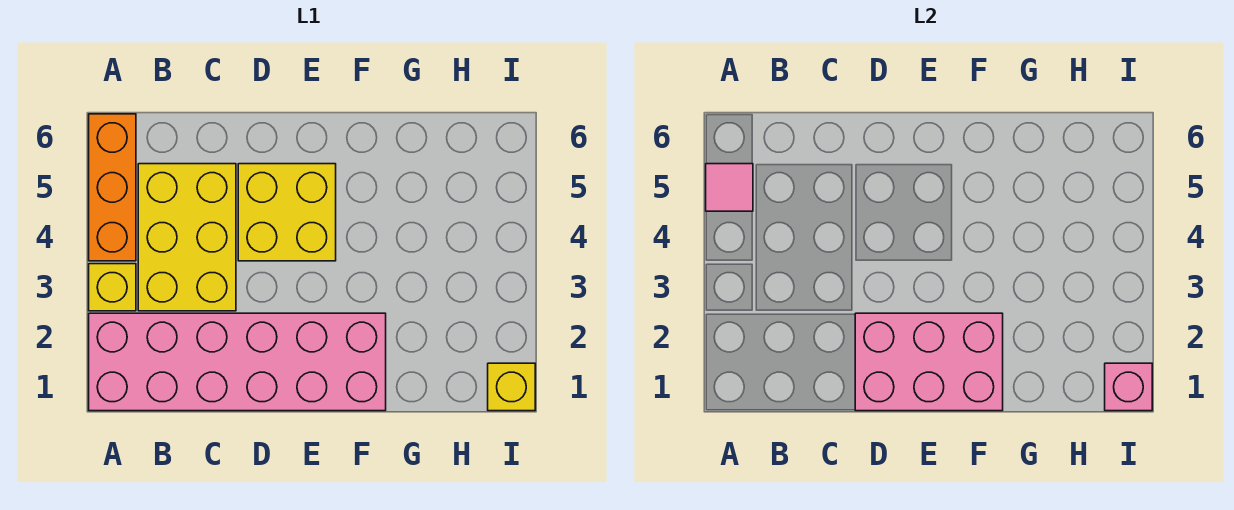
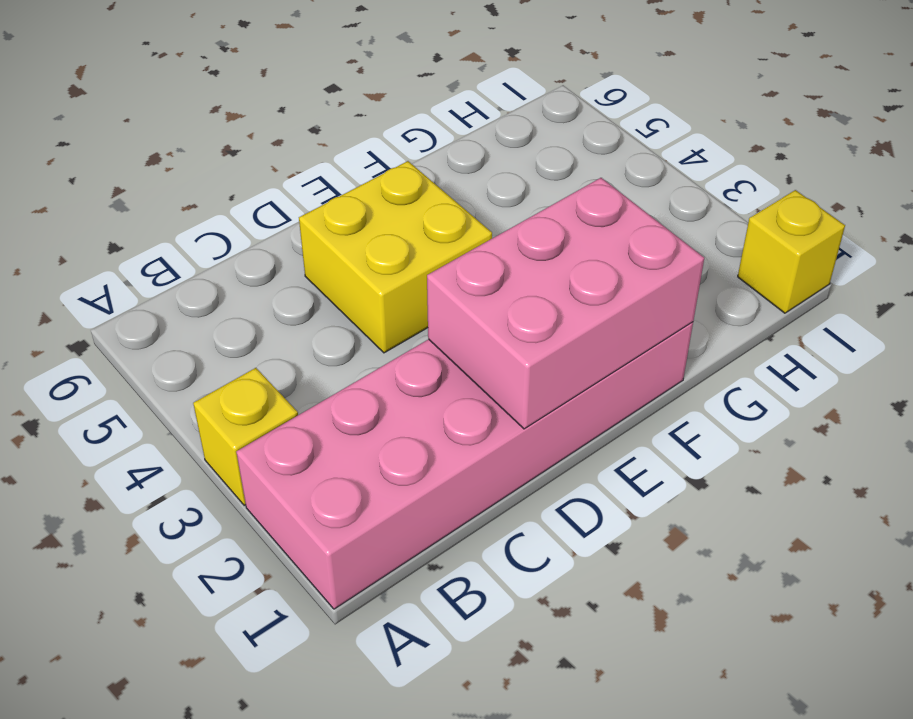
none -> orange 1x3 brick [89,114,136,261]
none -> yellow 2x3 brick [138,164,236,311]

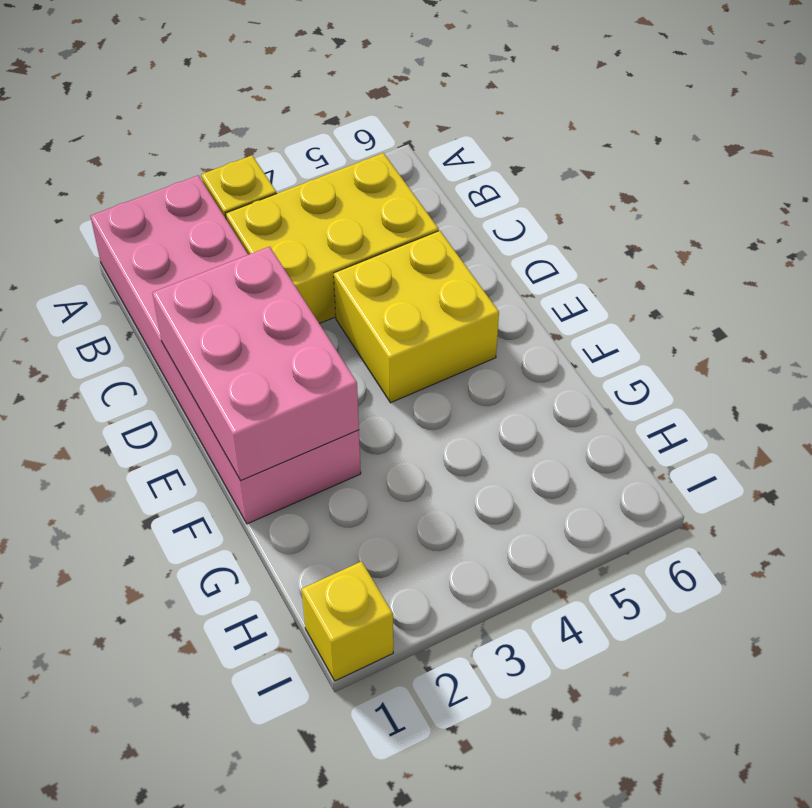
none -> orange 1x3 brick [89,114,136,261]
none -> pink 1x1 tile [706,164,753,211]

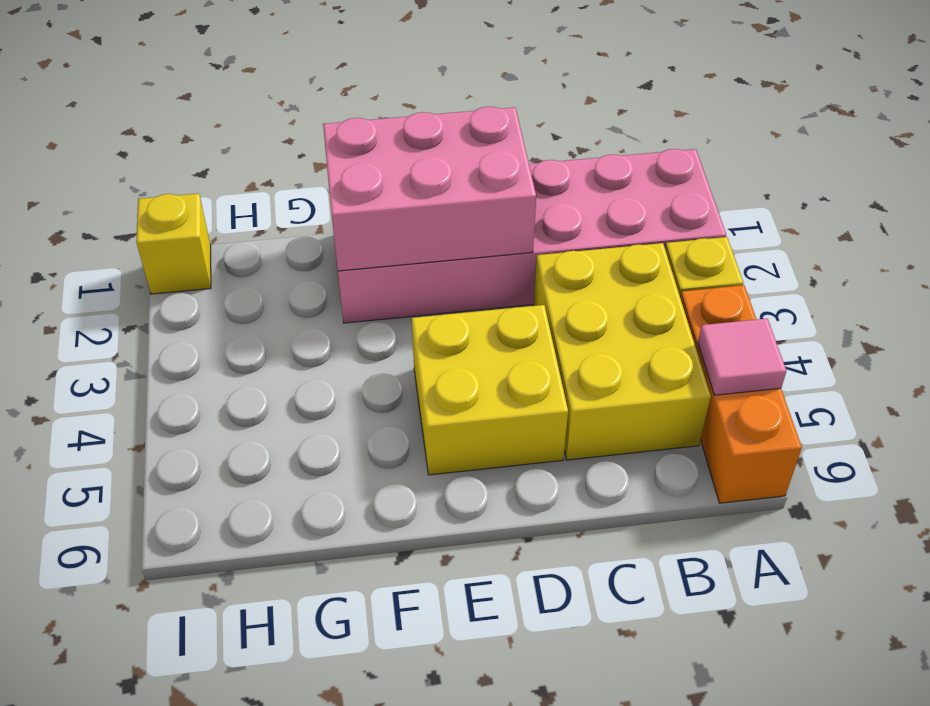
none -> pink 1x1 brick [1105,363,1152,411]

